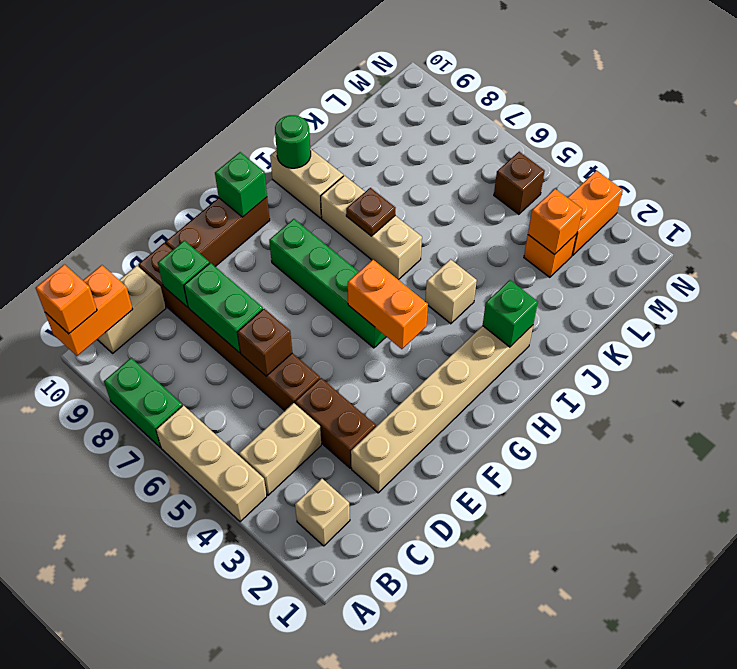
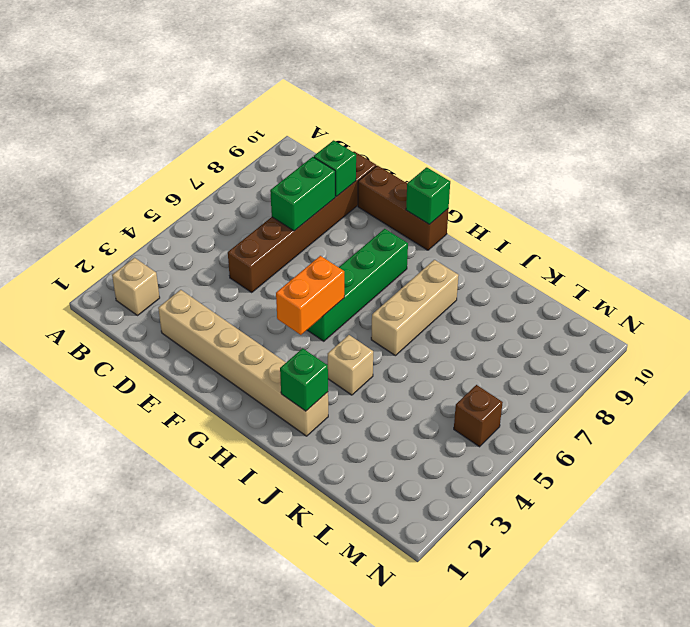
none -> tan 1x3 brick [156,405,267,522]
none -> green 1x2 brick [104,358,183,447]
none -> tan 1x2 brick [239,403,321,495]

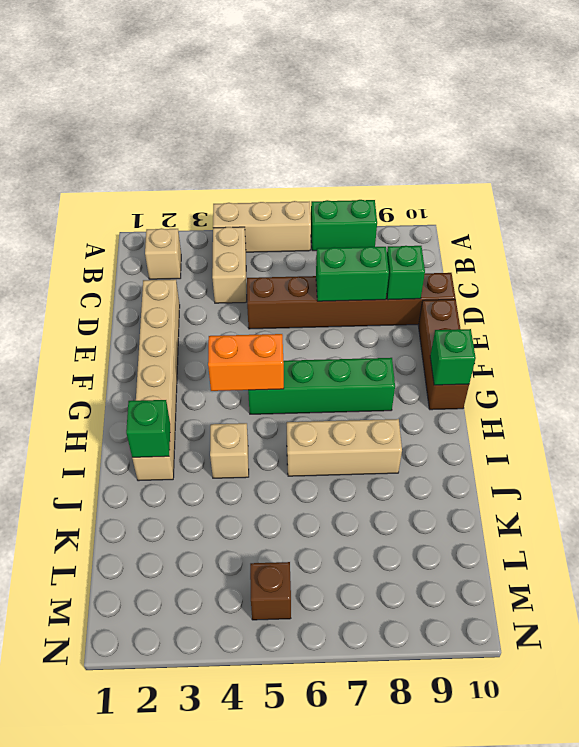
none -> tan 1x2 brick [97,266,166,353]
none -> brown 1x2 brick [295,378,376,468]
none -> tan 1x2 brick [270,149,343,218]

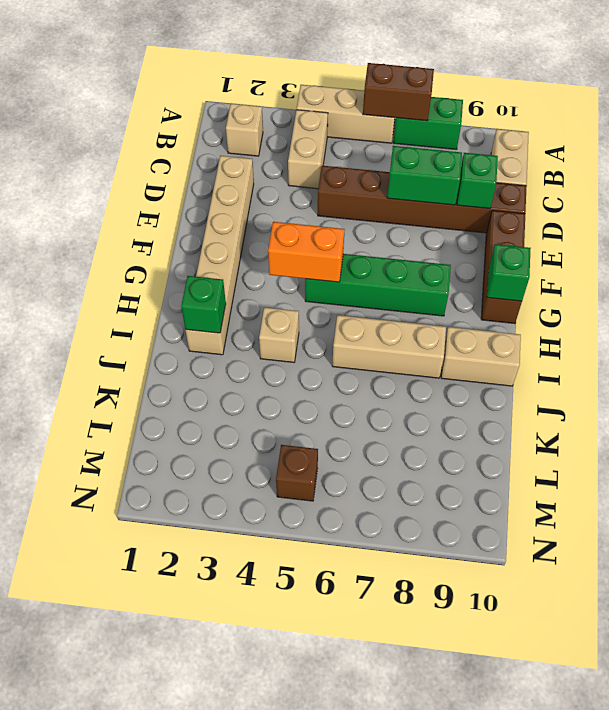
brown 1x2 brick [363,63,434,121] -> brown 1x2 brick moved to [295,378,376,468]
none -> orange 1x1 brick [524,234,577,277]
none -> orange 1x2 brick [567,171,623,255]
none -> orange 1x2 brick [45,265,133,356]

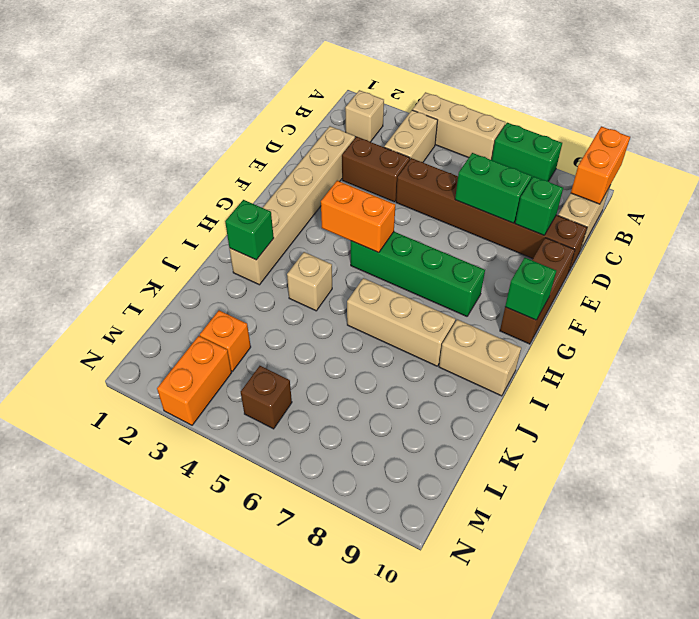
none -> brown 1x1 brick [237,309,292,376]
none -> brown 1x1 plate [346,188,395,236]
none -> green 1x1 round brick [275,115,311,168]

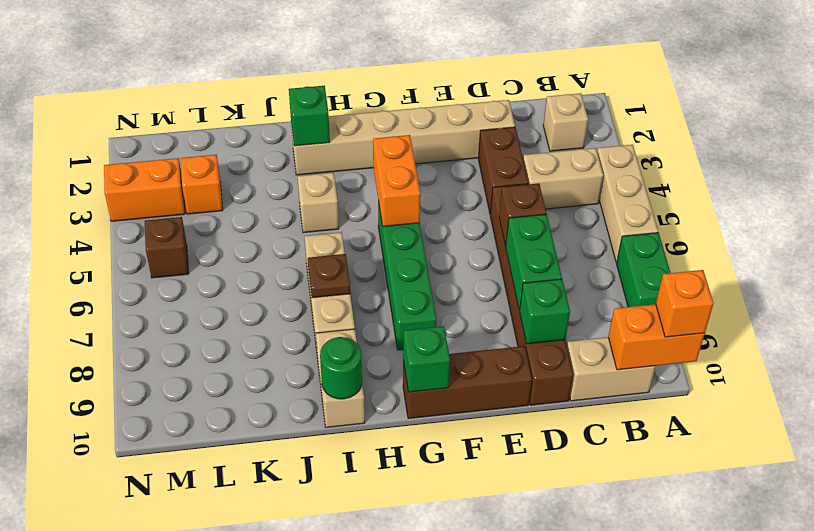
none -> orange 1x1 brick [528,189,582,255]

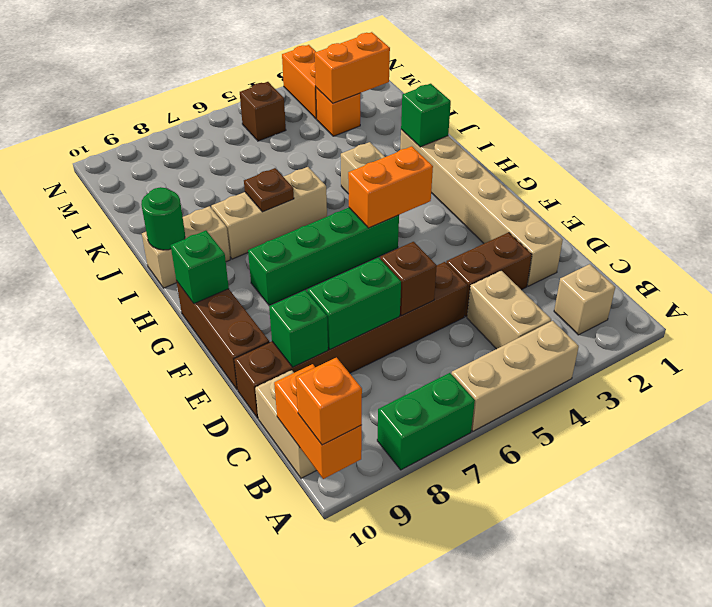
orange 1x2 brick [315,32,390,103] -> orange 1x1 brick [528,189,582,255]

